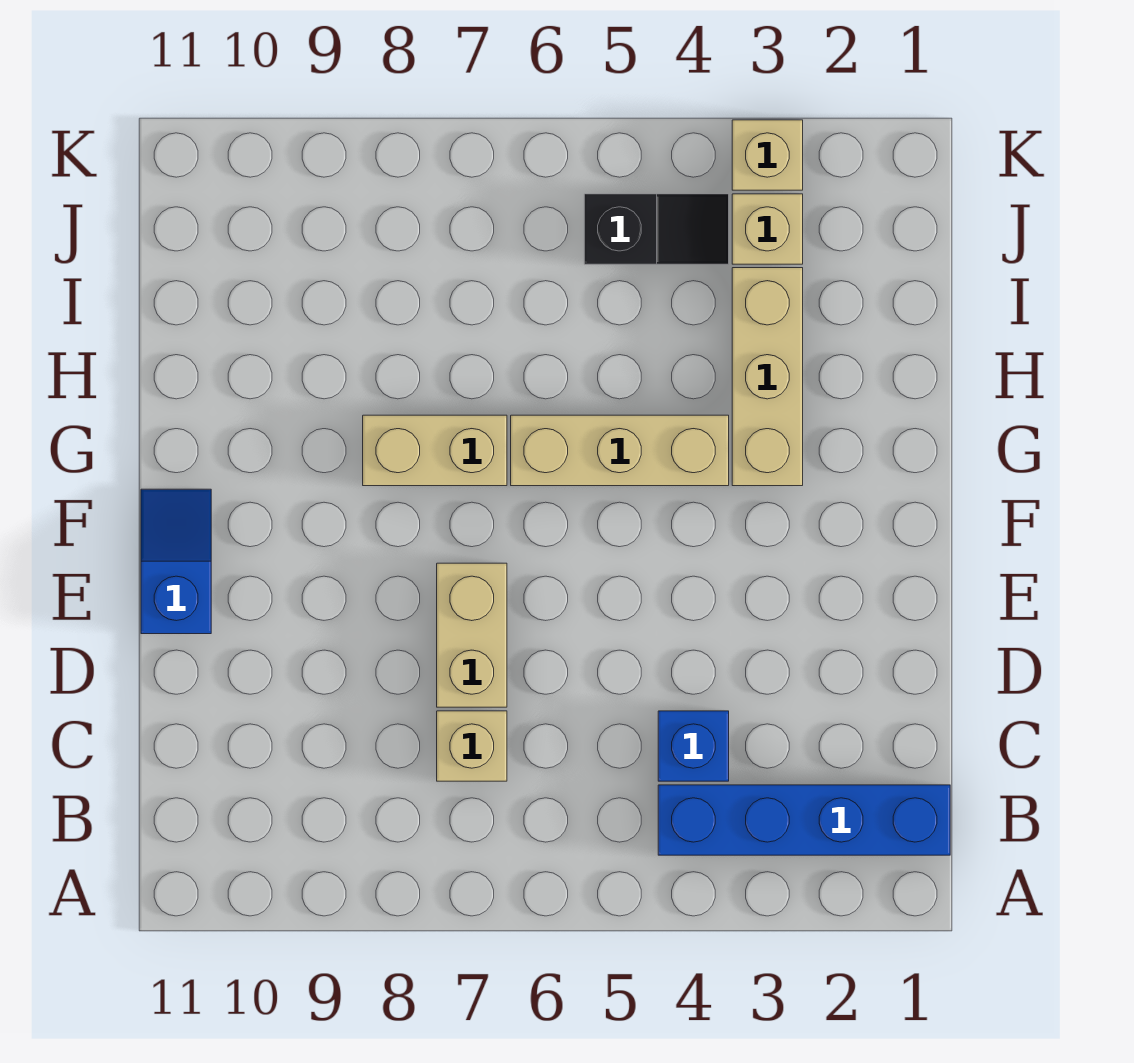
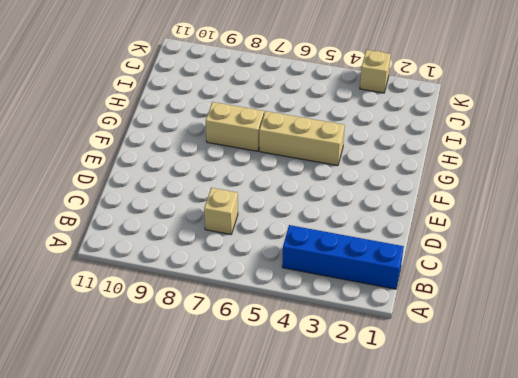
none -> blue 1x1 brick [658,711,729,781]
none -> tan 1x2 brick [437,563,507,707]

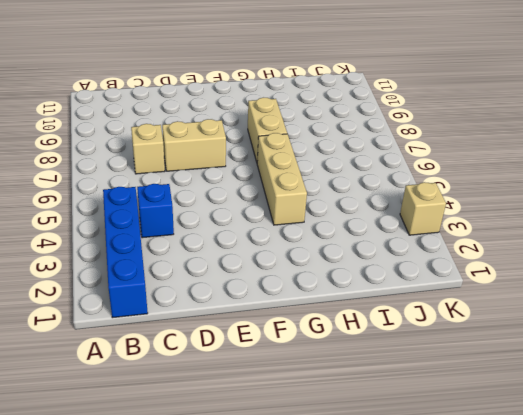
none -> blue 1x2 slope [141,489,211,634]
none -> tan 1x3 brick [732,268,803,486]

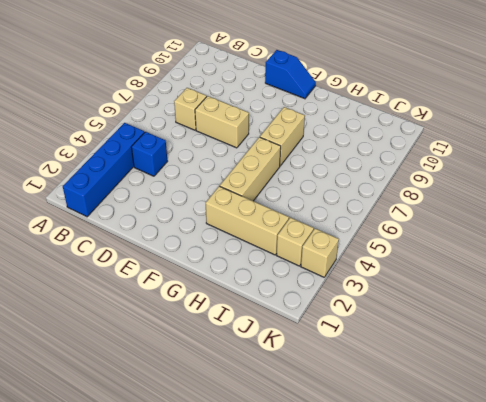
none -> black 1x2 slope [584,194,729,264]

